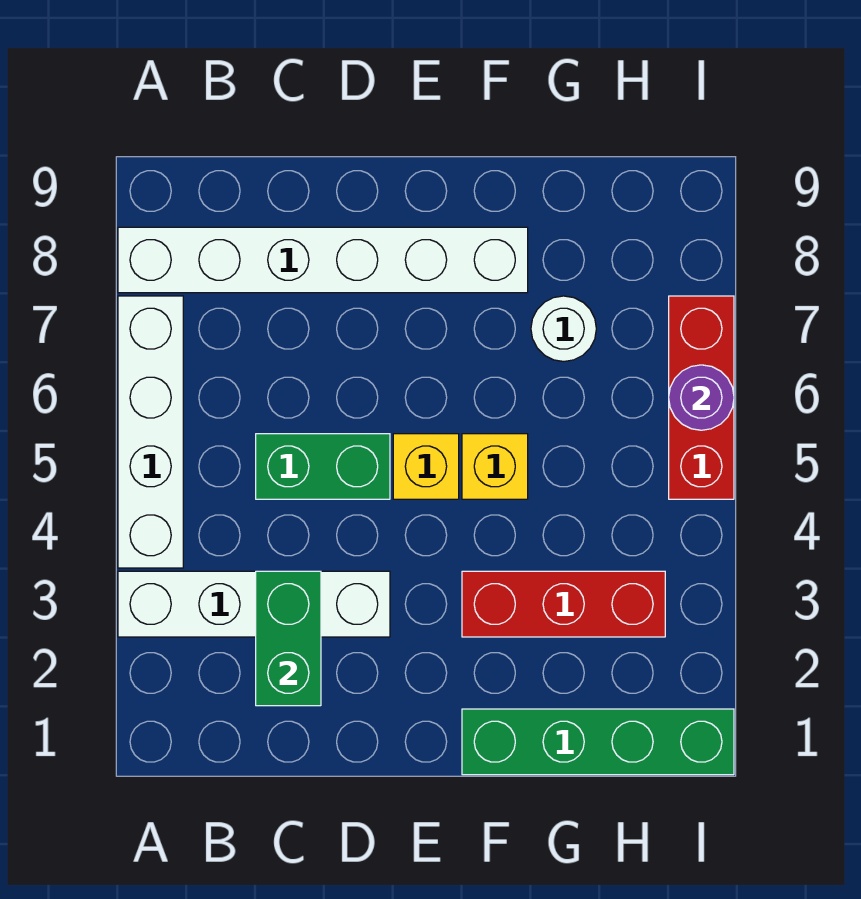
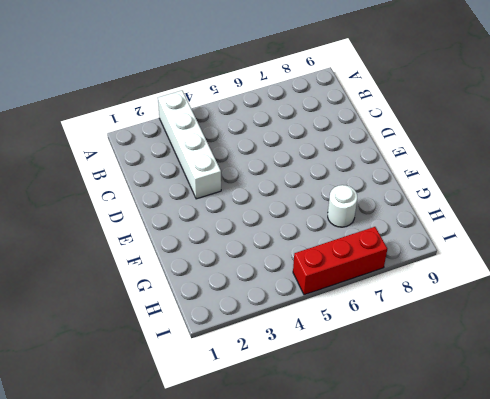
none -> white 1x4 brick [118,296,183,568]
none -> white 1x6 brick [118,227,528,293]
none -> green 1x2 brick [256,434,390,499]

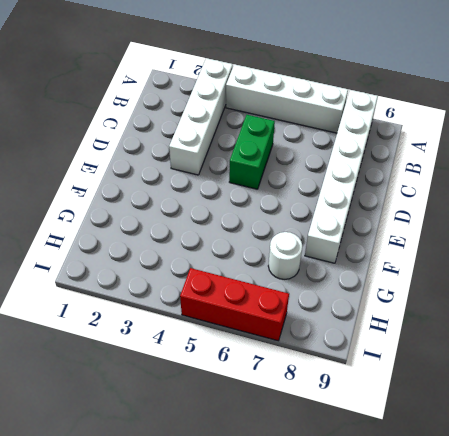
none -> yellow 1x1 brick [393,434,459,499]
none -> green 1x4 brick [462,709,734,775]
none -> red 1x3 brick [462,571,665,637]

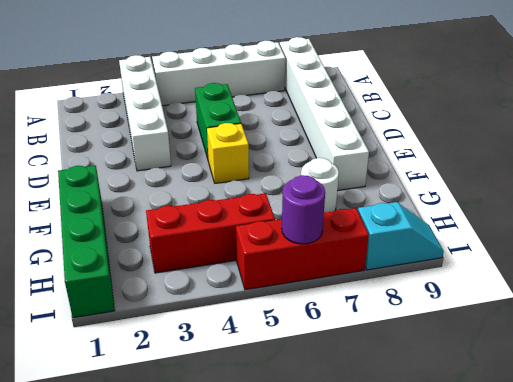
red 1x3 brick [146,193,275,273] -> red 1x3 brick turned to [462,571,665,637]
cyan 1x2 slope [358,202,444,270] -> none
none -> yellow 1x1 brick [462,434,528,499]
none -> green 1x2 brick [256,571,321,706]

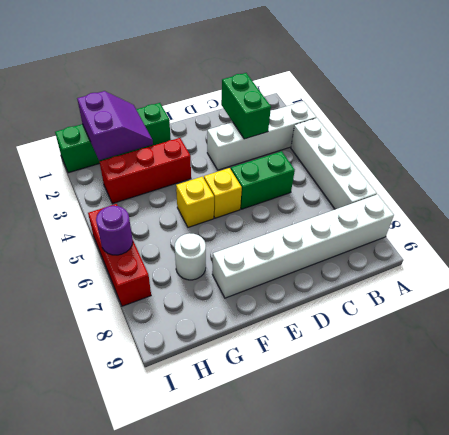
purple 2x2 slope [77,91,153,160] -> none

